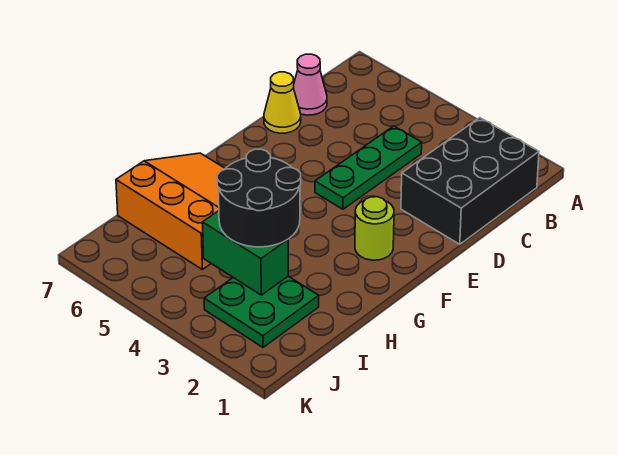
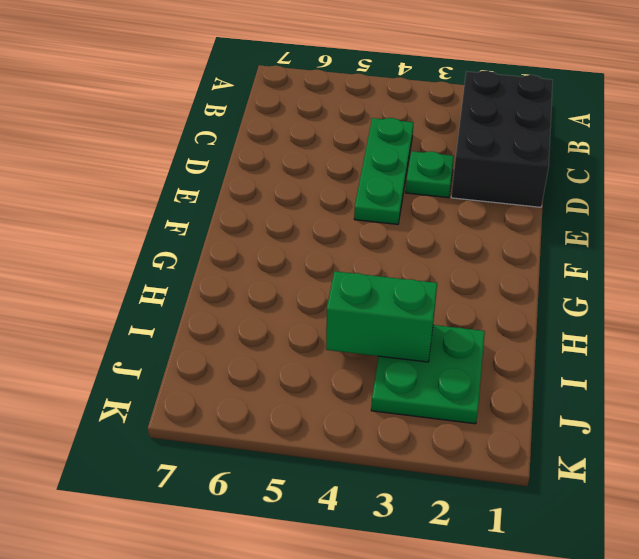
green 1x1 plate [406,151,454,198] -> none
none -> pink 1x1 cone [294,54,327,115]
none -> yellow 1x1 cone [264,72,301,133]

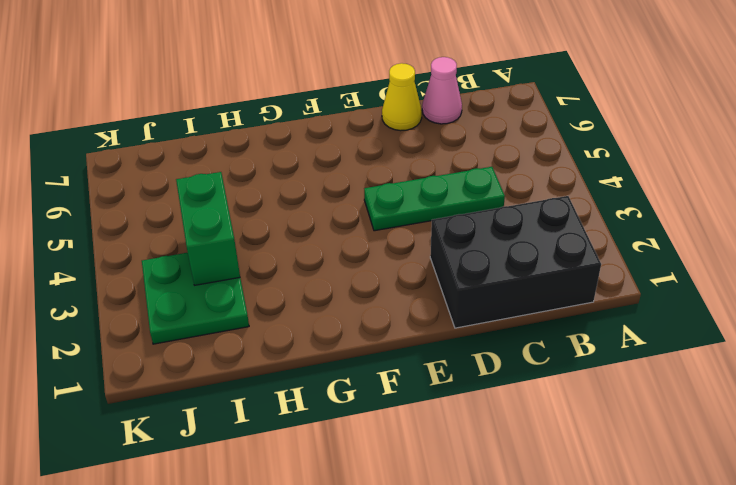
none -> lime 1x1 round brick [355,197,394,260]
none -> orange 3x3 slope [116,153,225,269]

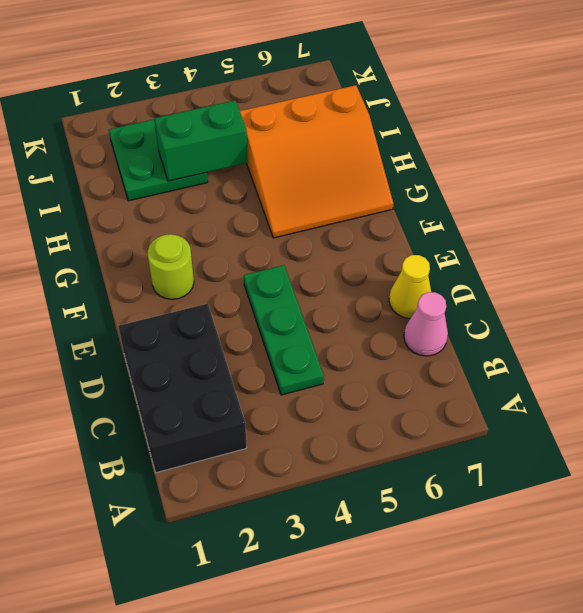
none -> black 2x2 round brick [217,149,301,247]

